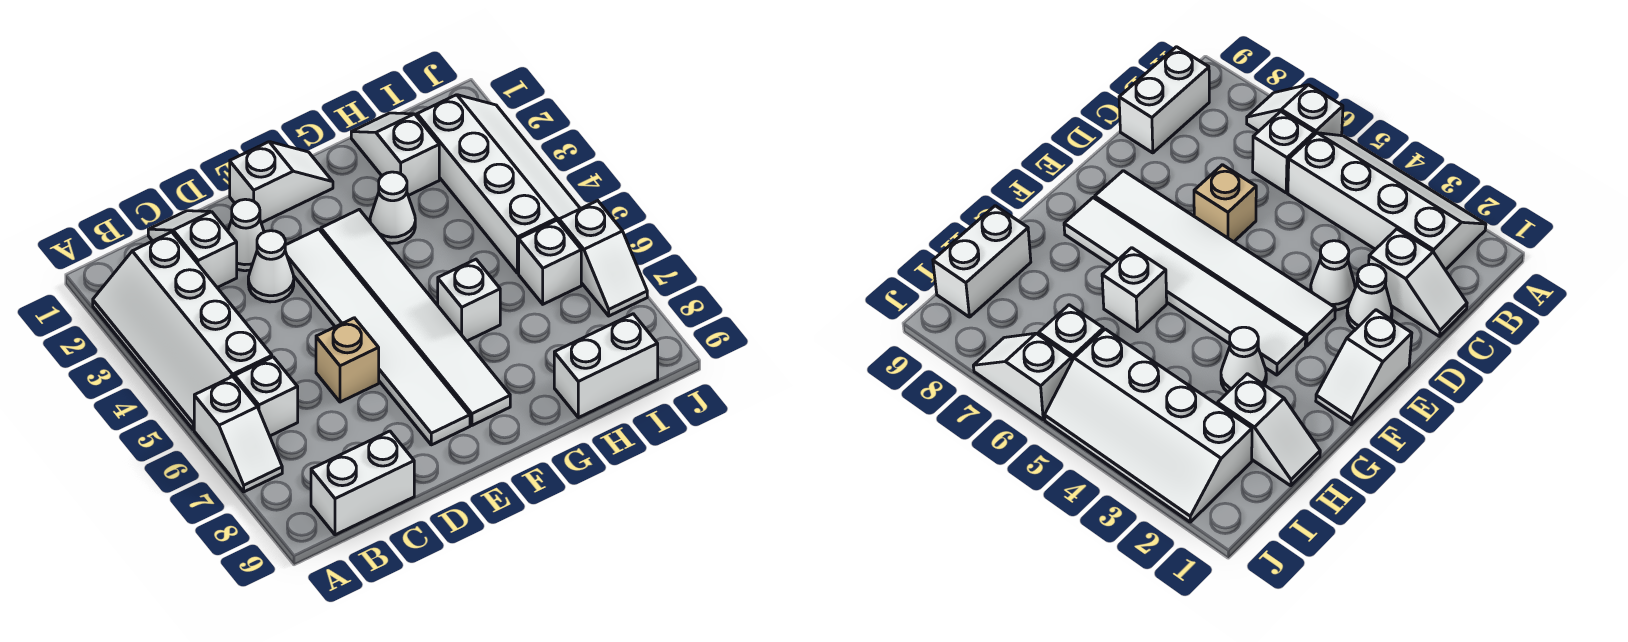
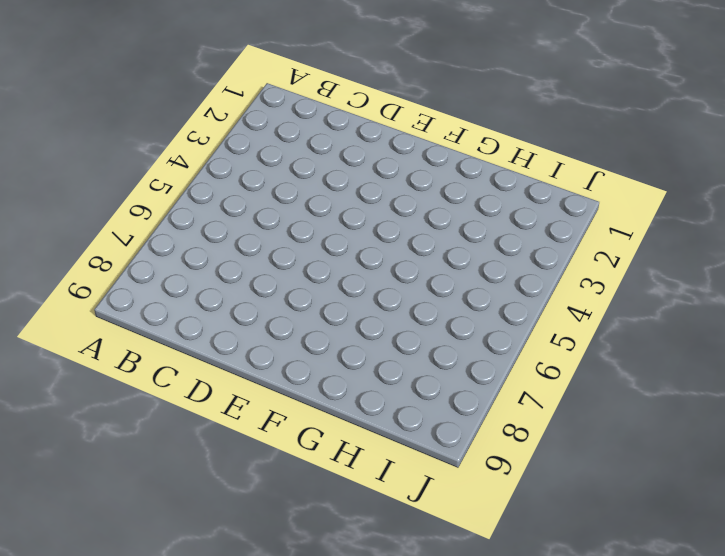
none -> white 2x4 slope [93,232,272,429]
none -> white 1x2 slope [194,376,282,492]
none -> white 1x1 brick [235,357,298,436]

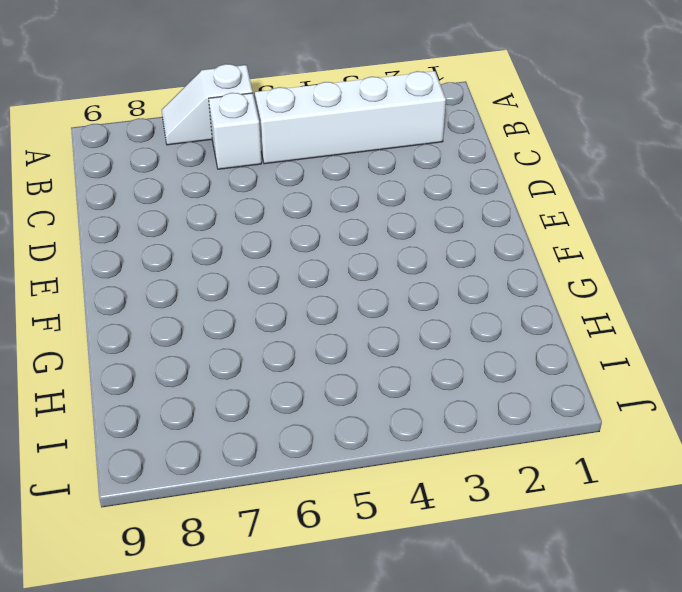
none -> white 1x2 brick [311,431,414,535]
none -> white 1x2 slope [148,211,237,287]
none -> white 1x1 cone [228,199,264,271]

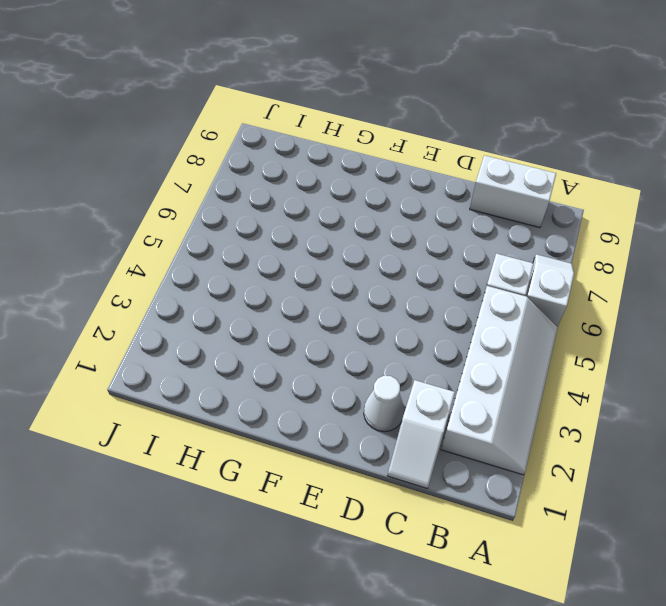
none -> white 1x1 cone [248,231,294,302]
none -> tan 1x1 brick [316,318,379,402]
none -> white 1x2 slope [230,142,333,223]

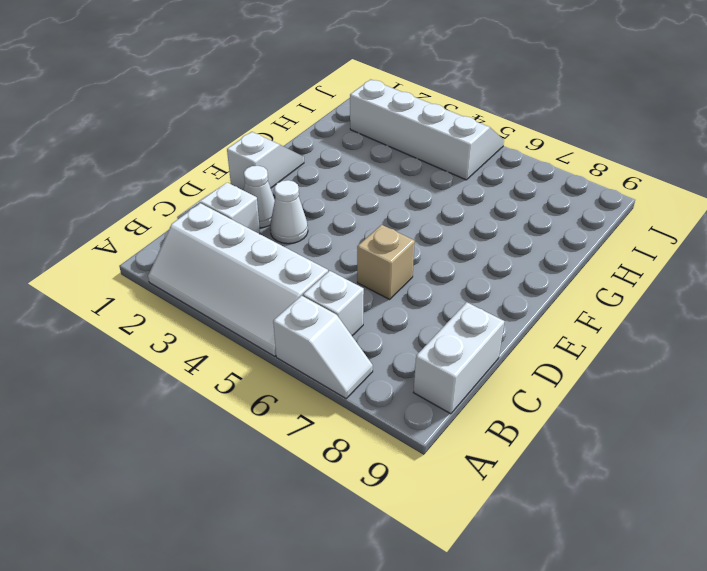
none -> white 1x6 tile [285,229,470,445]
none -> white 1x6 tile [321,209,510,425]
none -> white 1x1 cone [370,172,415,243]

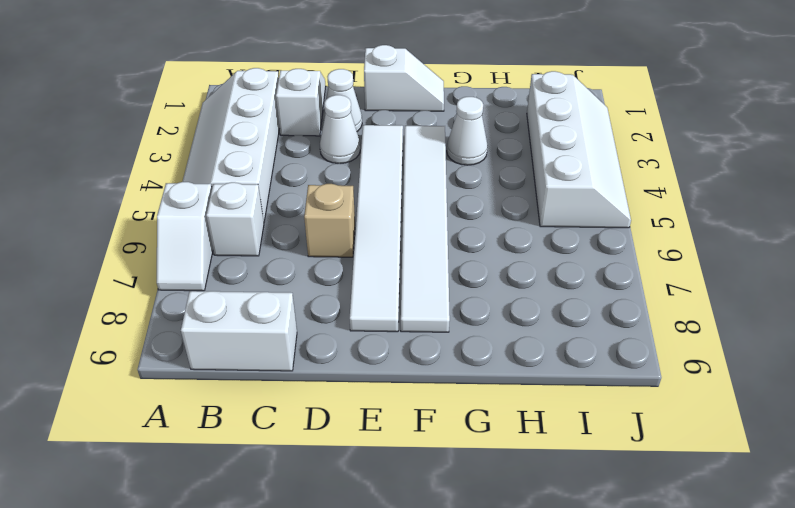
none -> white 1x1 brick [438,259,500,341]
none -> white 1x2 slope [351,113,439,195]
none -> white 1x2 brick [554,314,658,418]

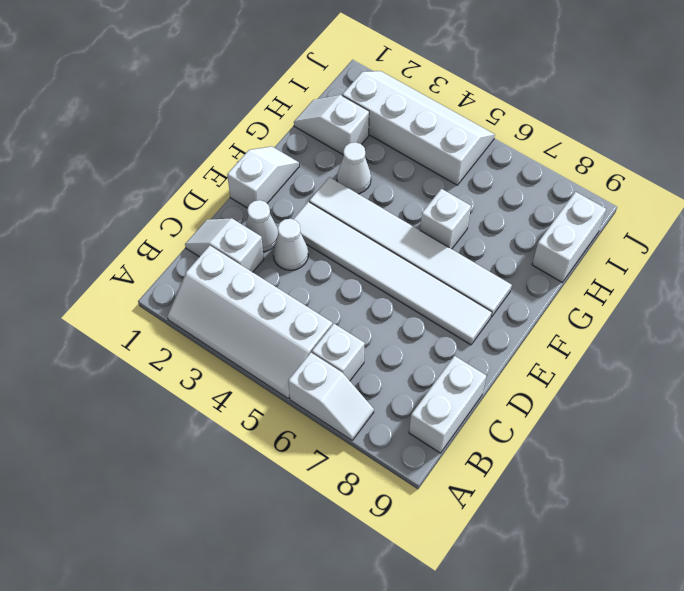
none -> tan 1x1 brick [316,318,379,402]
none -> white 1x1 brick [519,220,581,304]
none -> white 1x2 slope [559,201,647,316]

